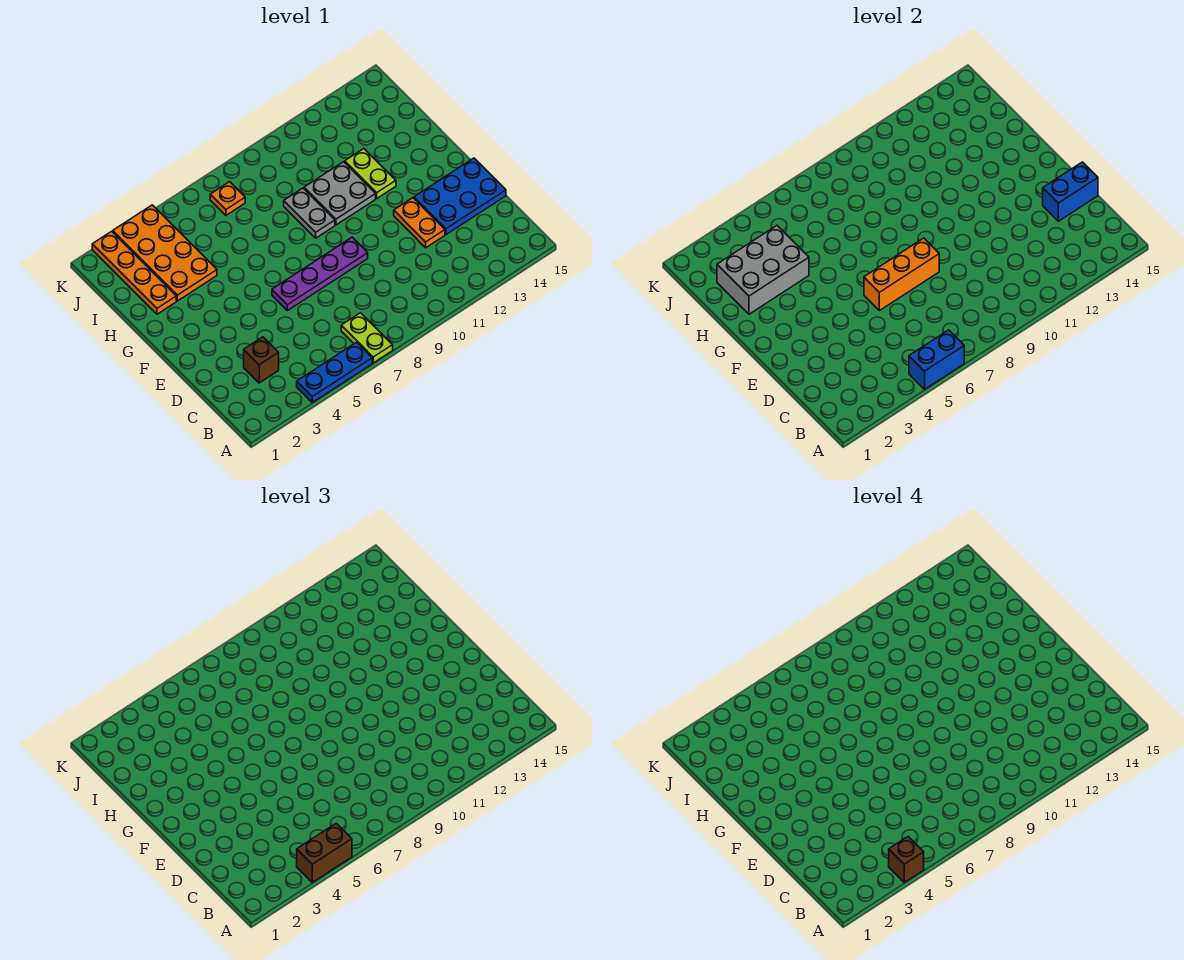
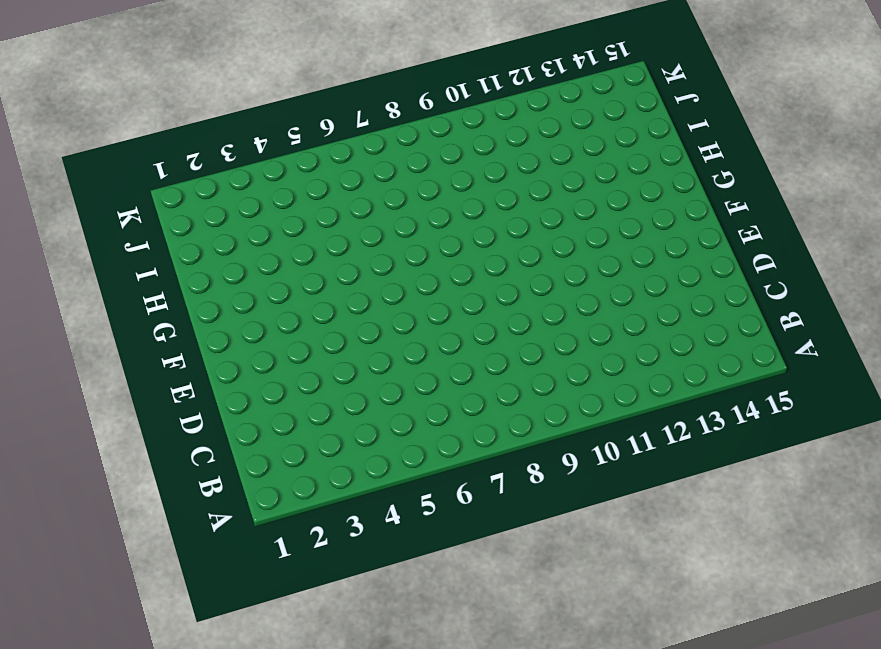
none -> blue 1x3 plate [297,342,372,402]
none -> lime 1x2 plate [341,313,393,363]
none -> brown 1x1 brick [244,337,279,383]

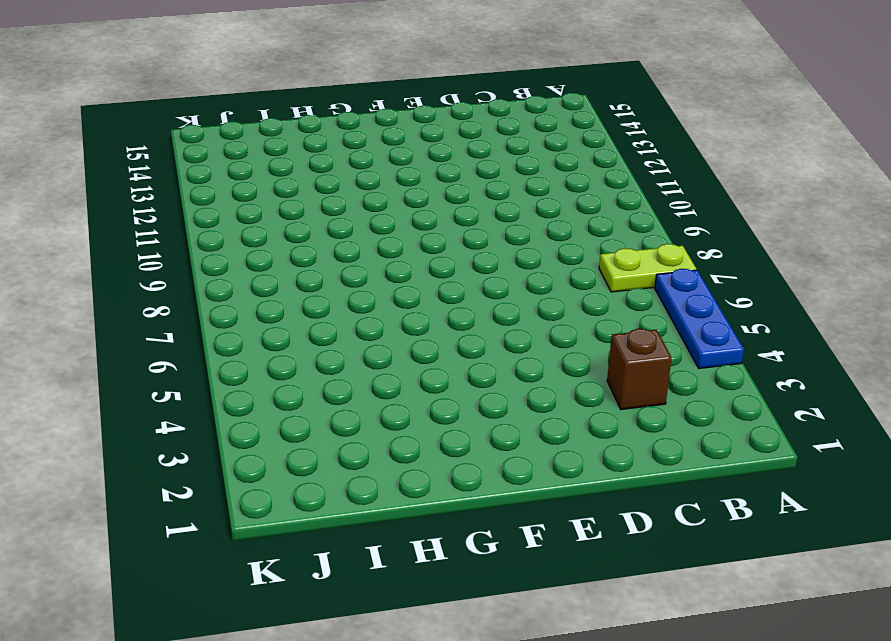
none -> orange 1x2 plate [394,198,445,248]
none -> blue 2x3 plate [414,158,506,235]
none -> purple 1x4 plate [272,237,368,311]

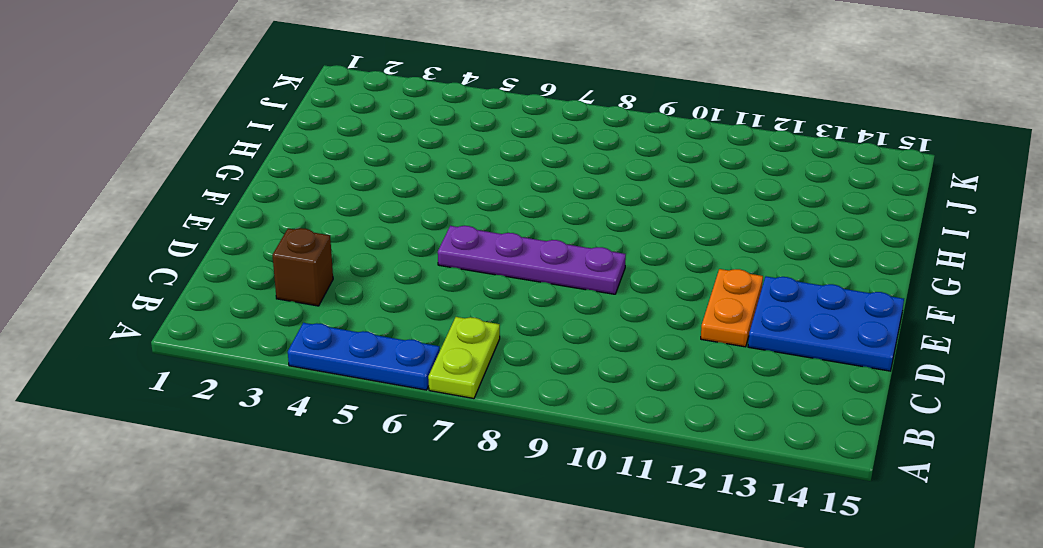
none -> grey 1x2 plate [284,188,335,238]
none -> grey 2x2 plate [304,162,376,225]
none -> lime 1x2 plate [345,149,396,198]

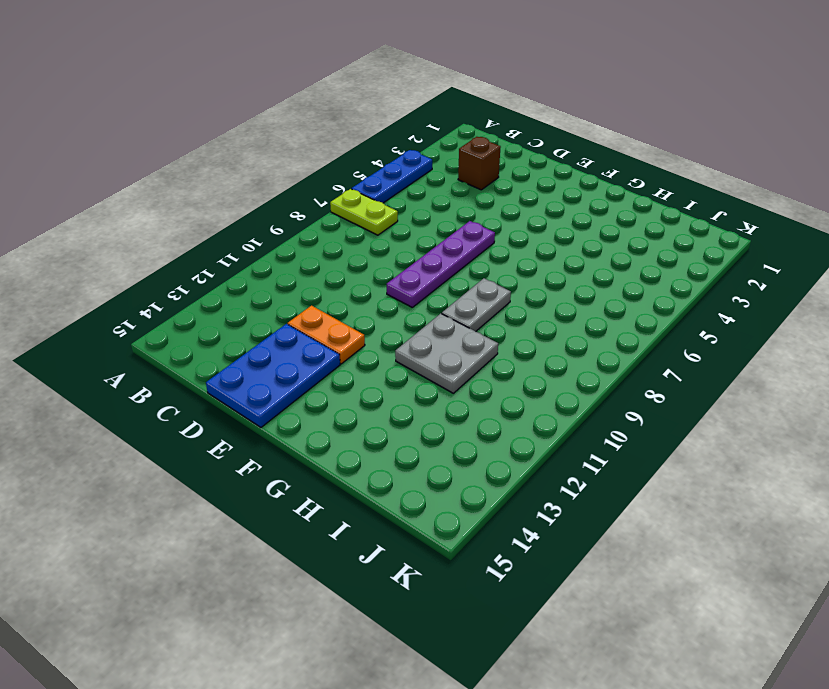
grey 1x2 plate [442,278,511,332] -> grey 1x2 plate turned to [284,188,335,238]
none -> lime 1x2 plate [345,149,396,198]
none -> orange 1x4 plate [92,231,176,314]
none -> orange 2x4 plate [113,205,217,301]

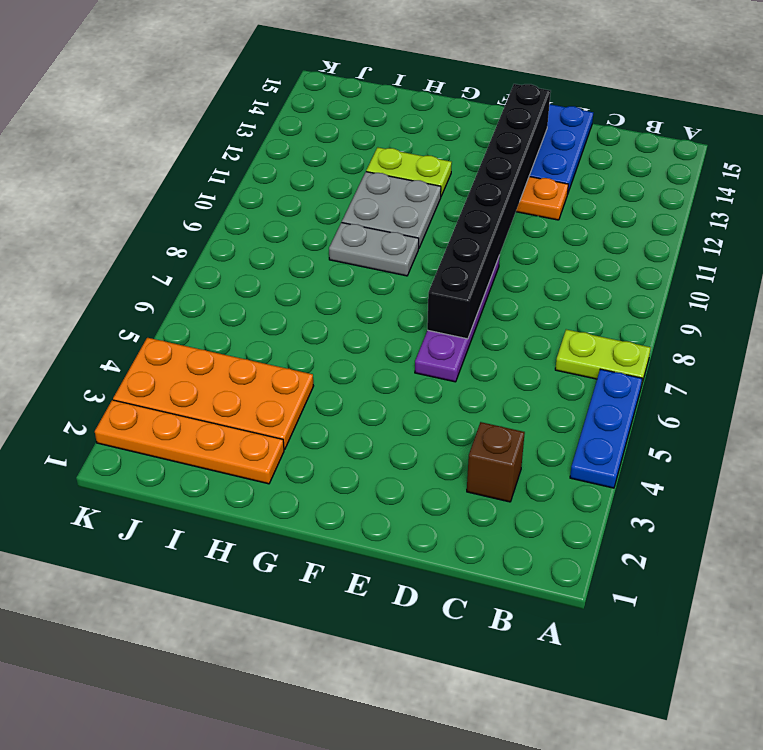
black 1x8 brick [427,84,551,339] -> orange 1x3 brick [864,238,939,311]
none -> orange 1x1 plate [210,182,245,215]
none -> blue 1x2 brick [909,330,964,389]
none -> blue 1x2 brick [1043,162,1098,221]

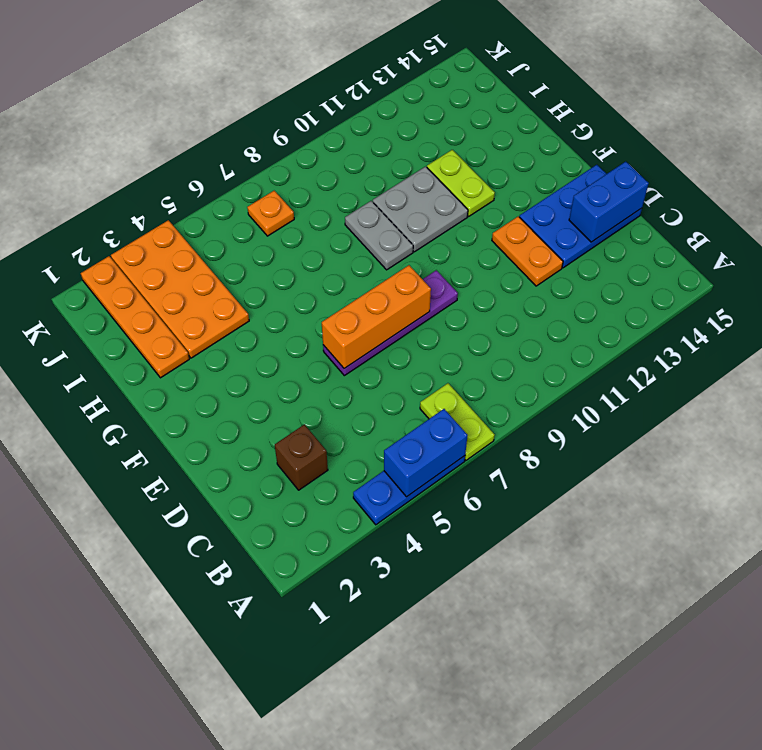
none -> grey 2x3 brick [717,226,809,314]
none -> brown 1x2 brick [297,823,352,882]
none -> brown 1x1 brick [889,837,924,882]

